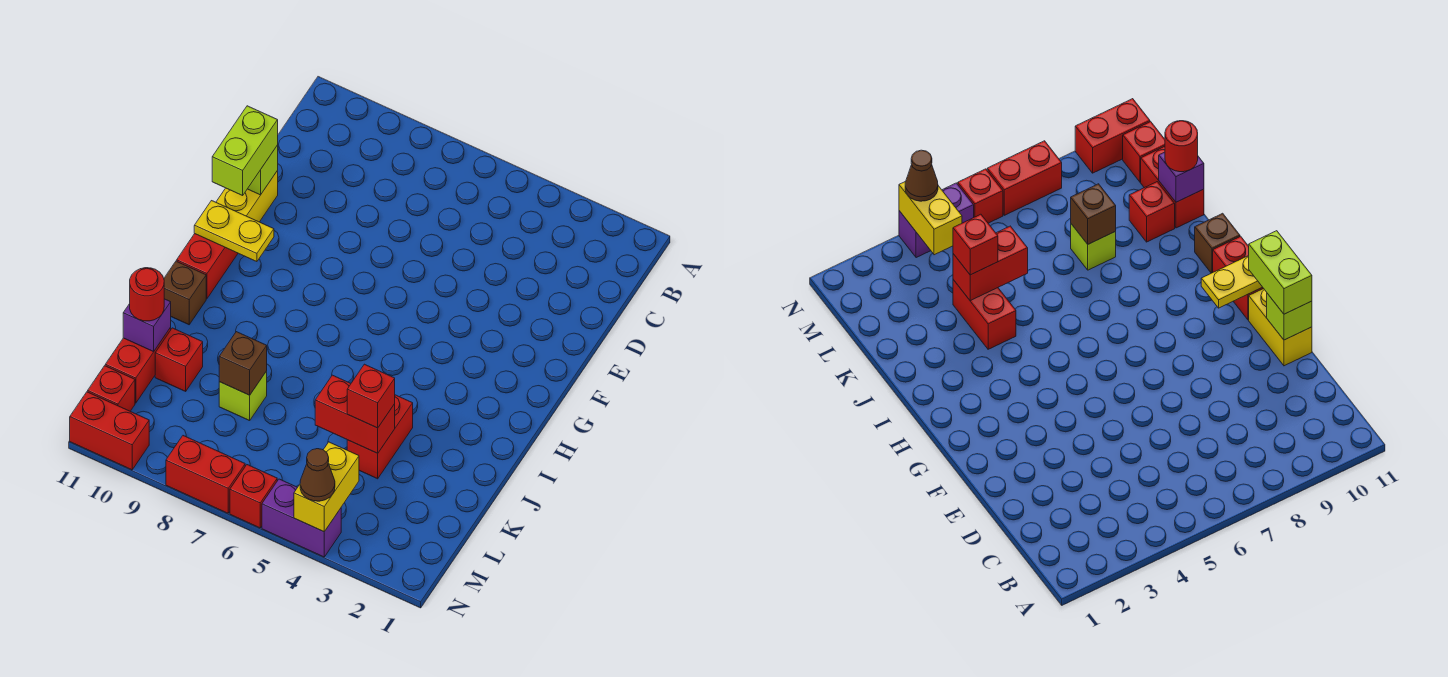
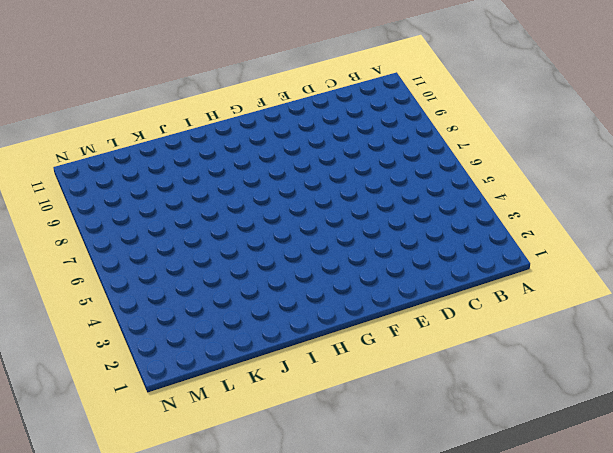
none -> yellow 1x2 brick [216,171,278,222]
none -> red 1x2 brick [177,234,238,299]
none -> brown 1x1 brick [164,261,206,325]

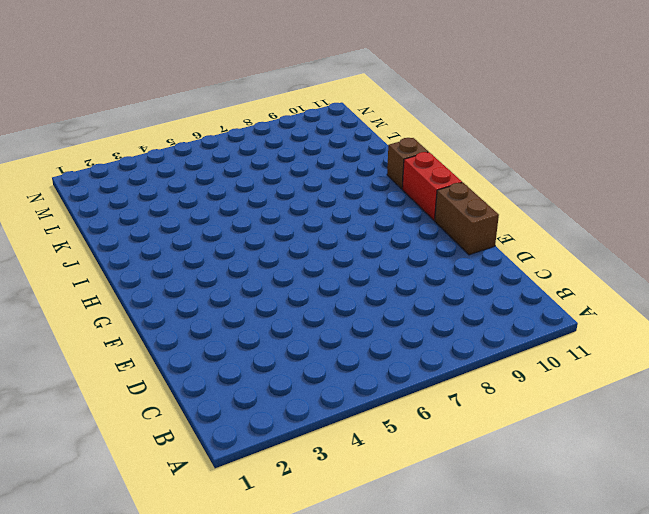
brown 1x2 brick [435,183,499,255] -> yellow 1x2 brick [216,171,278,222]
none -> red 1x2 brick [347,395,413,479]
none -> lime 1x1 brick [219,371,267,421]
none -> red 1x1 brick [155,328,203,391]

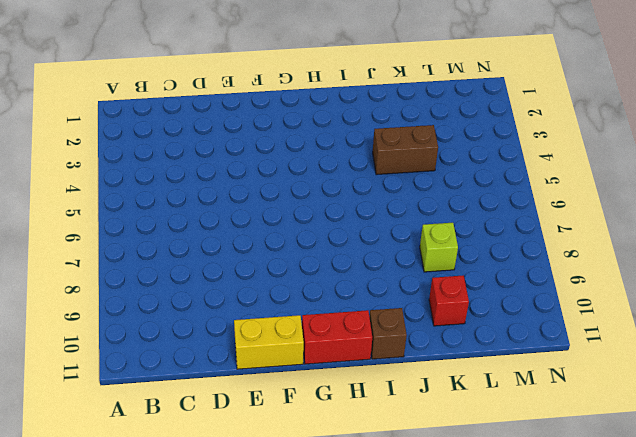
brown 1x2 brick [373,125,438,175] -> red 1x2 brick [347,395,413,479]
none -> red 1x2 brick [105,328,171,403]
none -> red 1x1 brick [88,366,135,411]
none -> purple 1x2 brick [262,479,341,557]

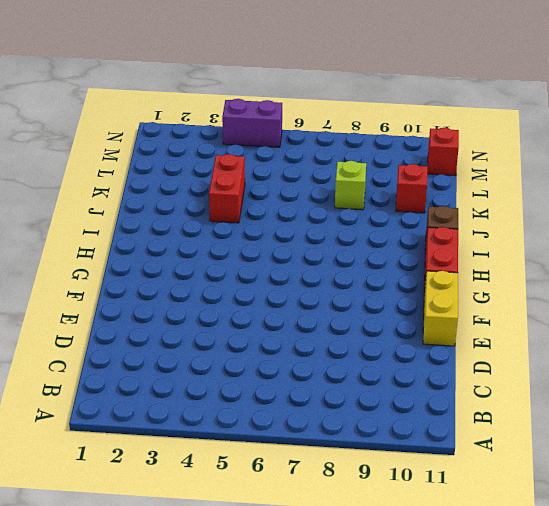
none -> red 1x2 brick [105,328,171,403]
none -> red 1x1 brick [230,465,277,528]
none -> red 1x2 brick [166,436,245,513]

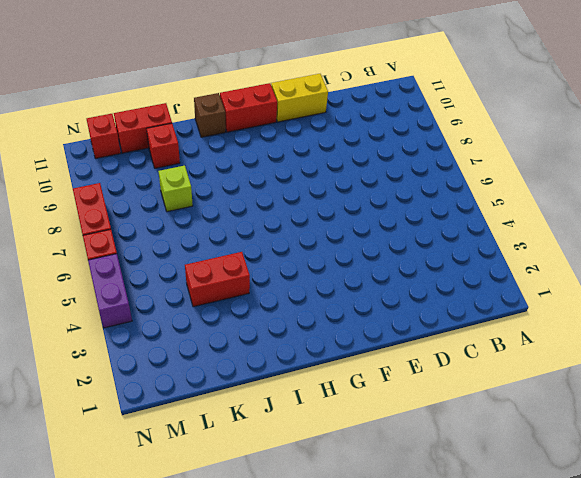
none -> red 1x2 brick [70,392,149,470]
none -> lime 1x1 brick [248,145,278,195]
none -> yellow 1x2 plate [194,201,274,262]

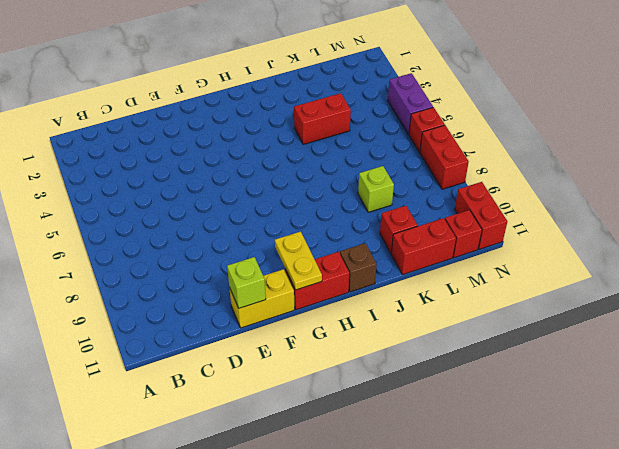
none -> red 1x2 brick [315,375,395,453]
none -> brown 1x1 brick [219,332,267,395]
none -> purple 1x1 brick [123,299,171,352]

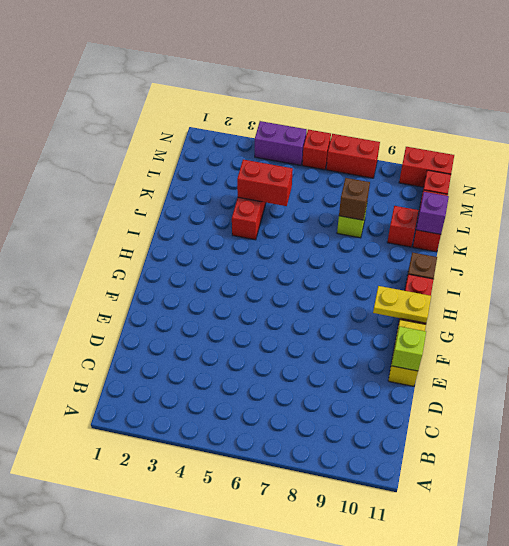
none -> yellow 1x2 brick [294,442,359,532]
none -> lime 1x2 brick [212,106,278,195]
none -> red 1x1 brick [347,364,395,428]

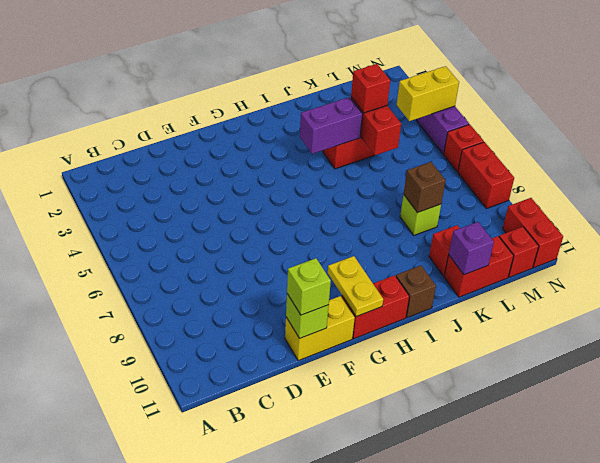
lime 1x1 brick [287,258,331,315] -> lime 1x2 brick [212,106,278,195]
purple 1x2 brick [300,97,363,154] -> none
none -> red 1x1 round brick [130,268,164,321]
none -> brown 1x1 cone [300,449,335,501]

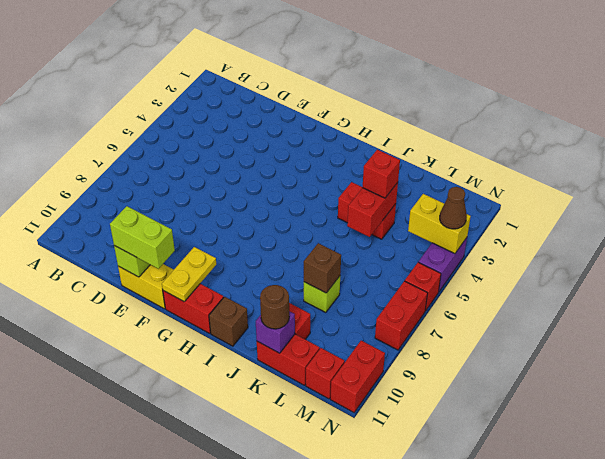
brown 1x1 round brick [260,285,289,329] -> red 1x1 round brick [130,268,164,321]

